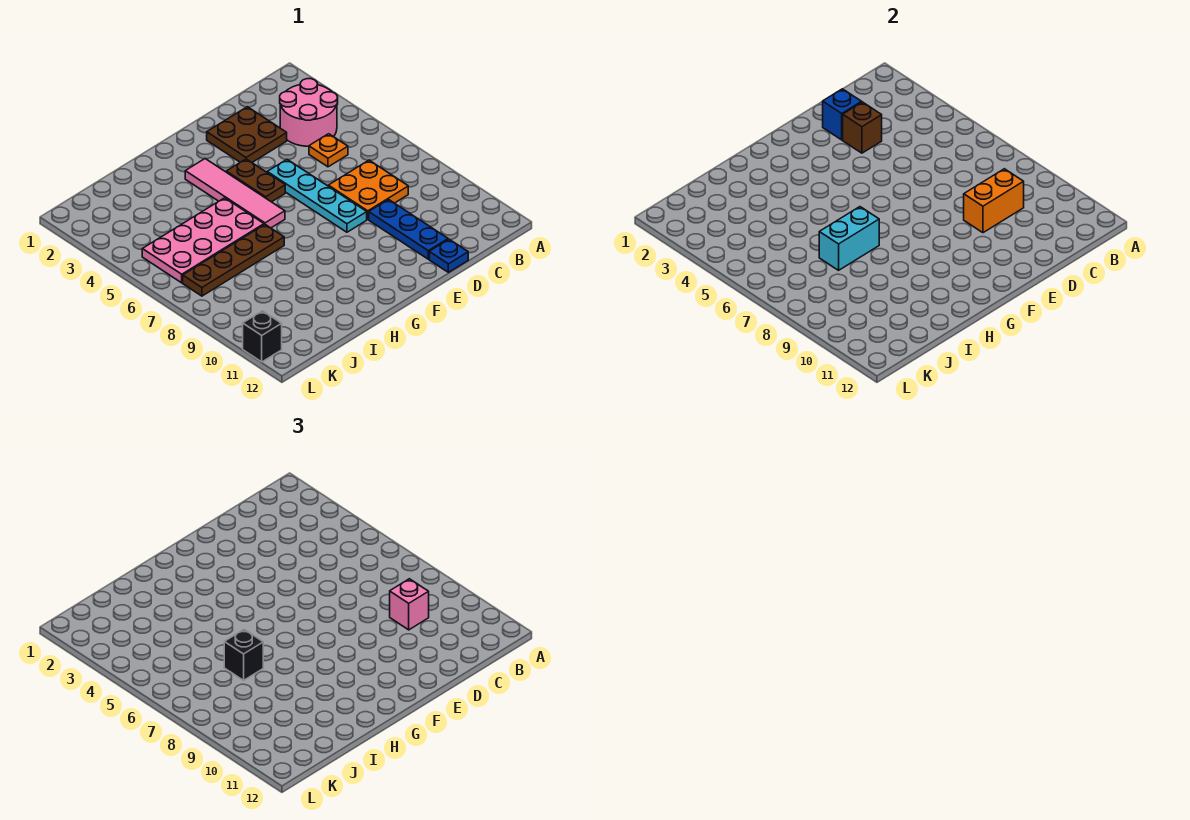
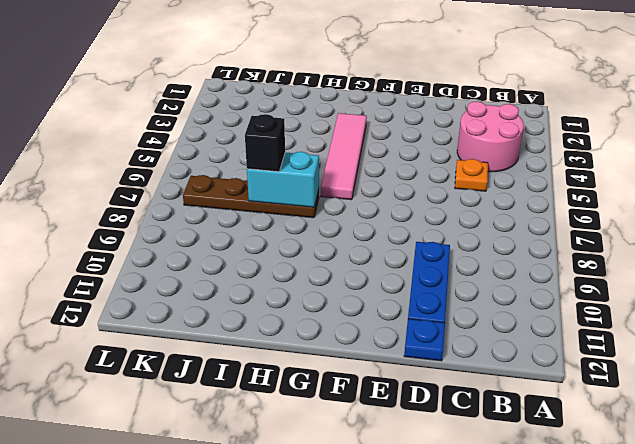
none -> orange 2x2 plate [328,160,408,219]
none -> brown 2x2 plate [207,107,287,162]
none -> cyan 1x4 plate [267,160,367,232]

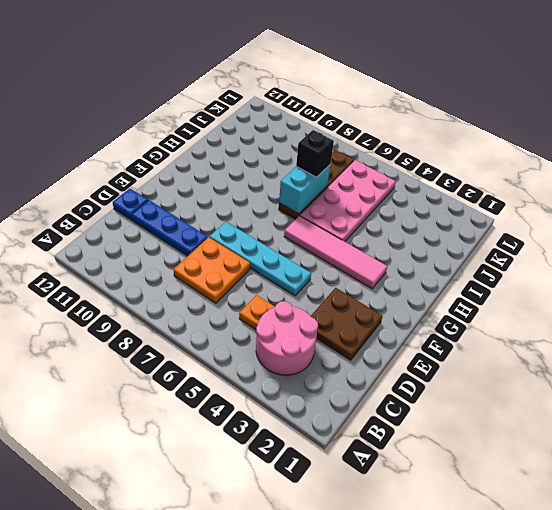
none -> brown 1x2 plate [226,159,285,202]
none -> black 1x1 brick [243,311,282,362]
none -> orange 1x2 brick [964,169,1024,233]

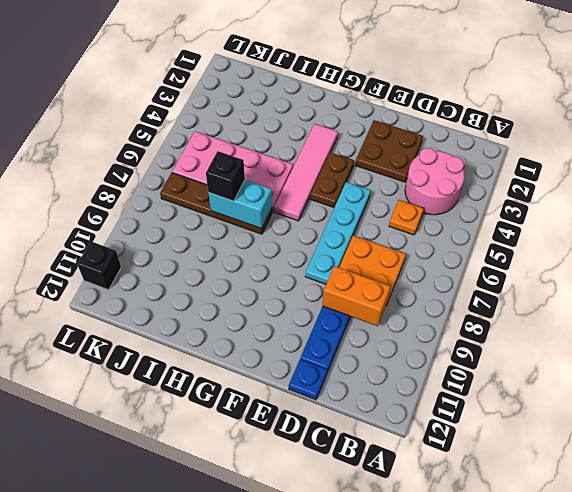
none -> blue 1x1 brick [823,89,862,140]
none -> brown 1x1 brick [843,102,882,153]
none -> pink 1x1 brick [390,579,429,630]

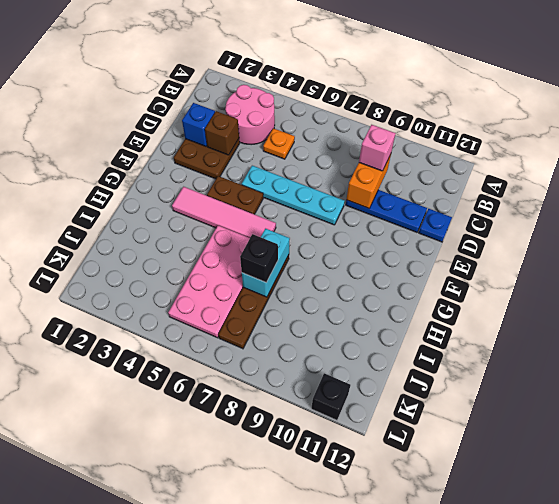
none -> orange 2x2 plate [328,160,408,219]

